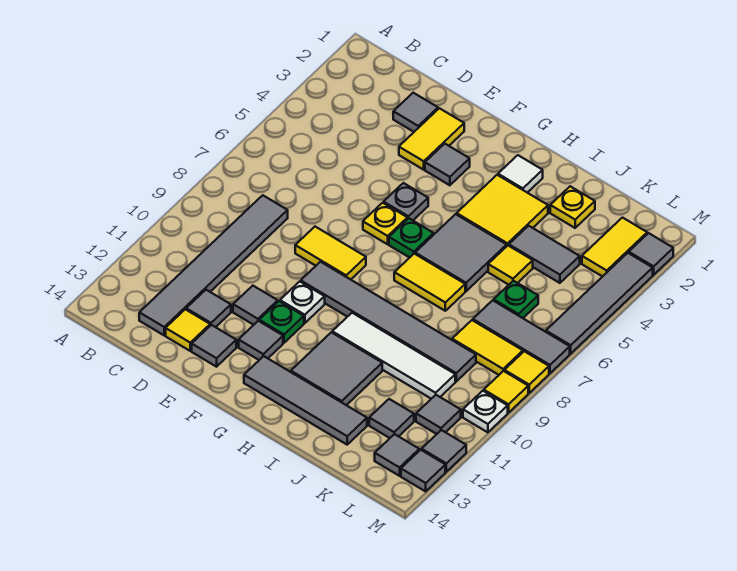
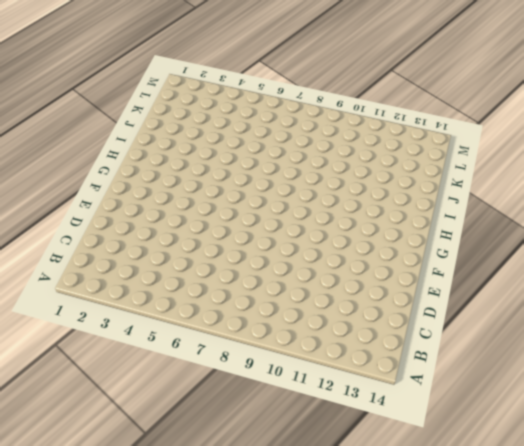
none -> grey 1x6 tile [139,195,288,335]
none -> grey 1x1 tile [393,93,438,132]
none -> grey 1x1 tile [186,290,231,327]
none -> yellow 1x1 tile [166,309,210,351]

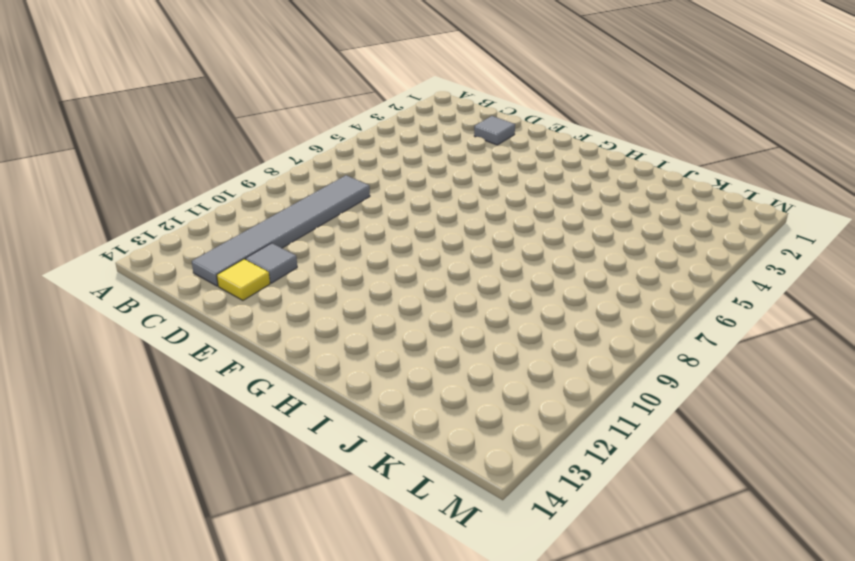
none -> yellow 1x2 tile [399,108,464,170]
none -> yellow 1x2 tile [295,227,366,280]
none -> grey 1x1 tile [233,286,278,325]
none -> grey 1x1 tile [192,325,236,367]

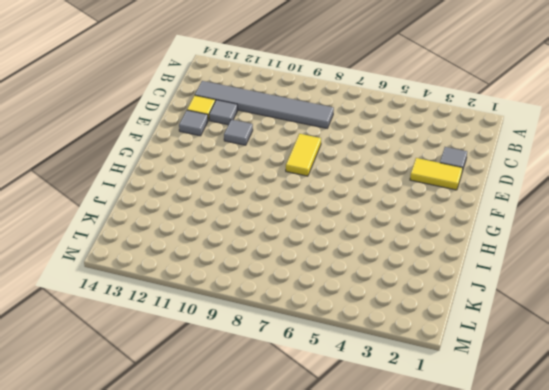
none -> grey 1x1 tile [425,144,470,185]
none -> grey 1x1 plate [384,183,428,220]
none -> yellow 1x1 plate [363,203,407,244]
none -> grey 1x6 tile [301,262,476,381]

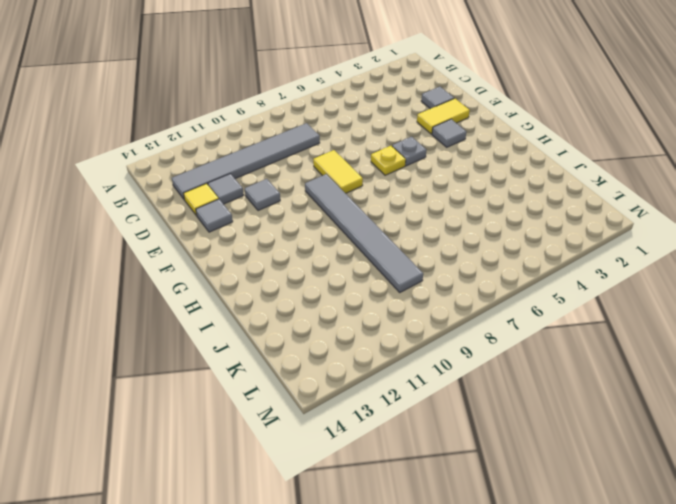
none -> white 1x1 plate [280,281,325,323]
none -> green 1x1 plate [259,301,304,343]
none -> grey 1x1 tile [239,321,283,360]
none -> green 1x1 plate [389,218,434,258]

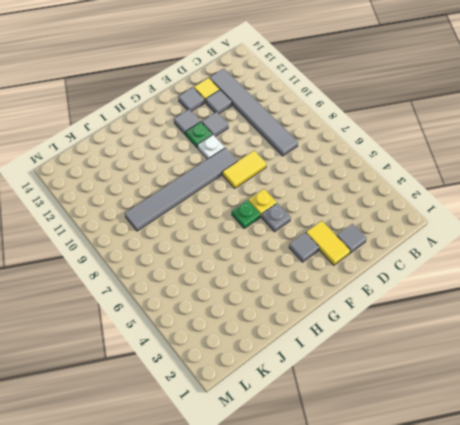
none -> grey 1x4 tile [244,356,367,445]
none -> white 1x1 tile [498,155,543,193]
none -> yellow 2x2 tile [457,175,548,246]
none -> grey 2x2 tile [415,214,507,291]

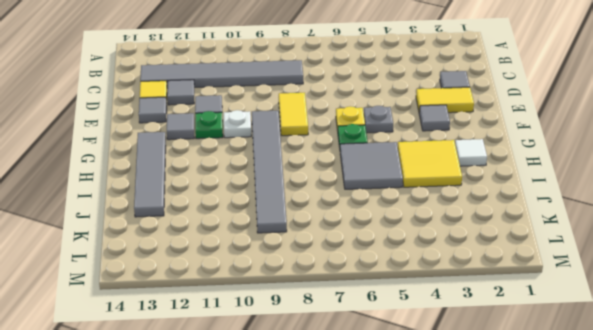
none -> yellow 1x2 tile [394,254,465,311]
none -> white 1x4 tile [332,313,455,399]
none -> grey 2x2 tile [291,332,382,405]
none -> yellow 1x1 plate [550,186,595,228]

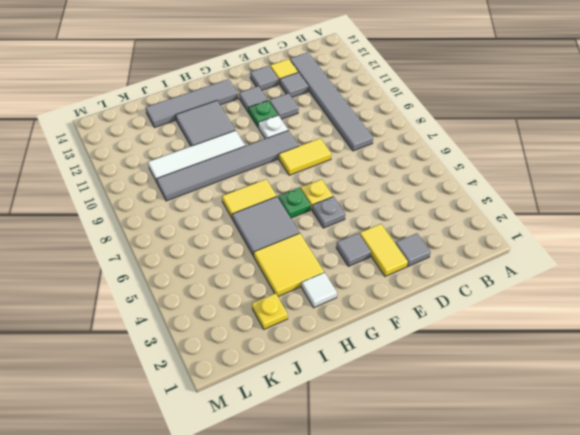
none -> grey 1x2 tile [509,226,580,283]
none -> yellow 1x1 tile [488,246,533,285]
none -> green 1x1 plate [494,281,538,318]
none -> grey 1x3 tile [473,300,570,373]

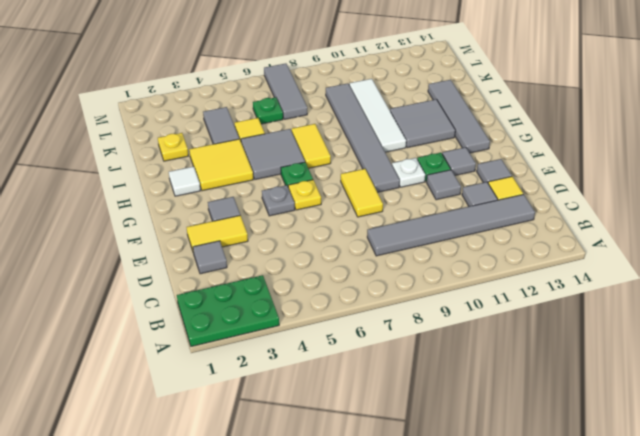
green 2x3 plate [177,275,279,347] -> none
none -> yellow 1x2 tile [452,320,523,375]
none -> grey 1x1 tile [369,399,414,438]
none -> yellow 1x2 tile [582,218,647,277]
none -> grey 1x1 tile [416,395,461,434]

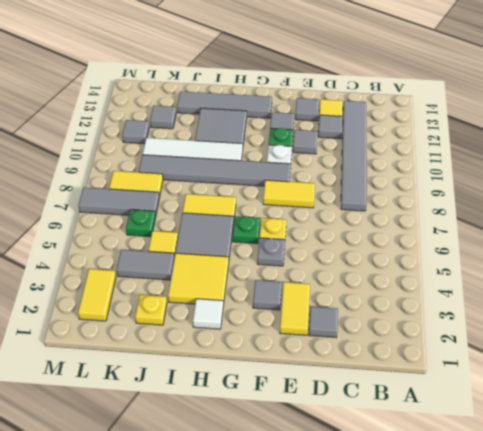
none -> grey 1x1 tile [375,434,419,476]
none -> grey 1x1 tile [629,233,673,275]
none -> grey 1x4 tile [546,253,653,354]
none -> yellow 1x1 tile [504,351,549,393]

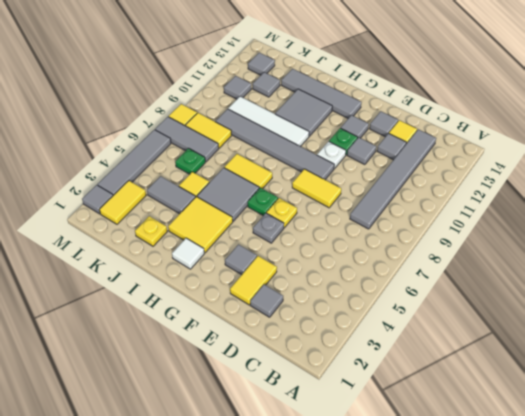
none -> yellow 1x1 tile [484,371,528,413]
none -> white 1x1 plate [463,391,508,432]
none -> grey 1x1 tile [422,430,466,472]
none -> grey 1x1 tile [401,450,445,491]

